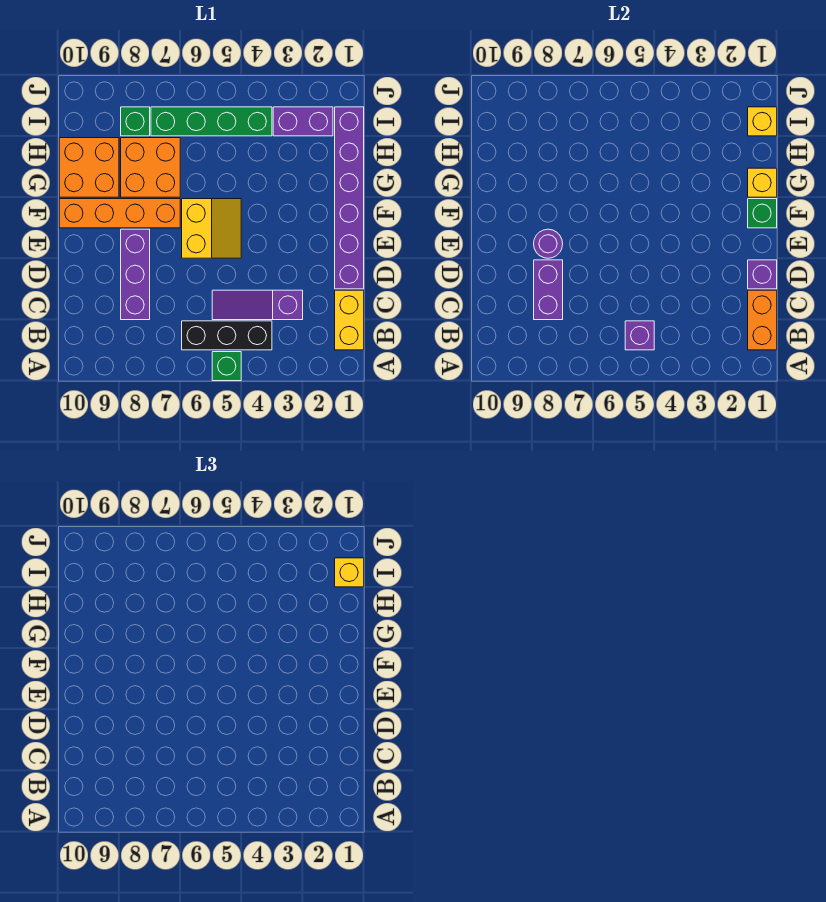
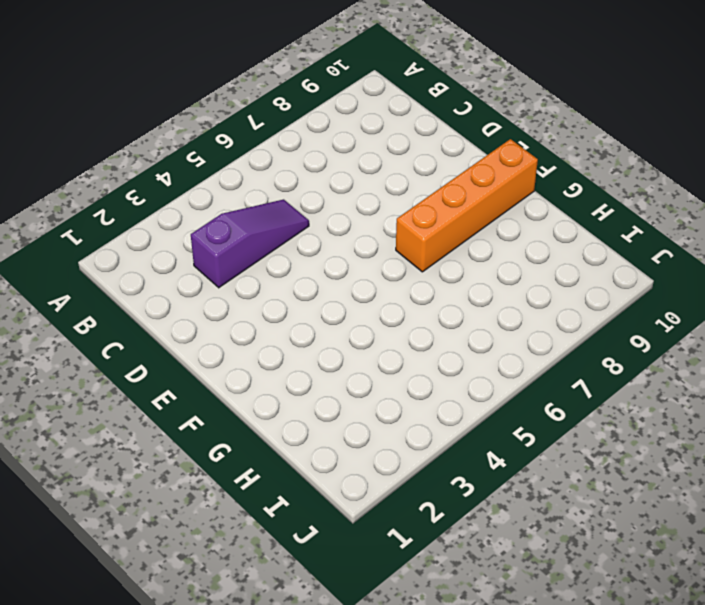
none -> green 1x1 brick [212,352,241,381]
none -> yellow 1x2 brick [335,290,364,350]
none -> black 1x3 brick [182,321,272,350]

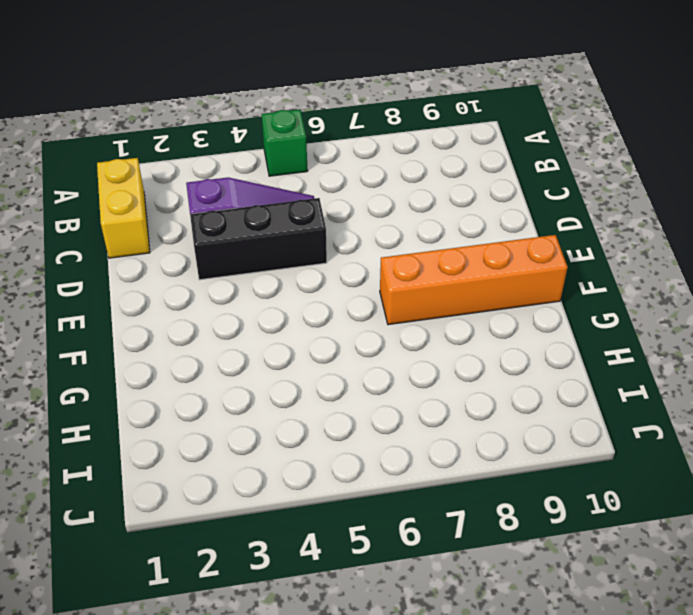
black 1x3 brick [190,198,327,280] -> black 1x3 brick moved to [182,321,272,350]
none -> purple 1x3 brick [121,229,150,320]
none -> purple 1x6 brick [335,107,364,289]
none -> yellow 2x2 slope [182,199,241,258]

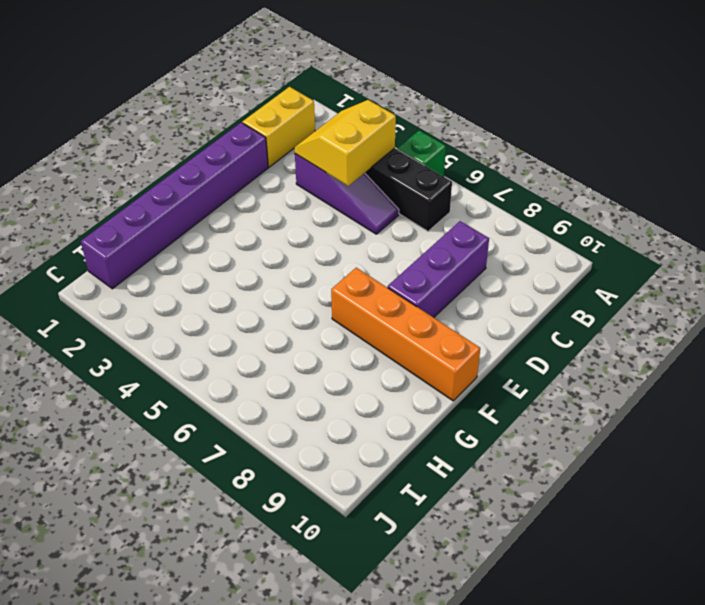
yellow 2x2 slope [294,100,396,186] -> yellow 2x2 slope moved to [182,199,241,258]
none -> orange 2x2 brick [121,138,180,197]
none -> orange 2x2 brick [59,138,119,197]
none -> purple 1x2 brick [273,107,333,136]

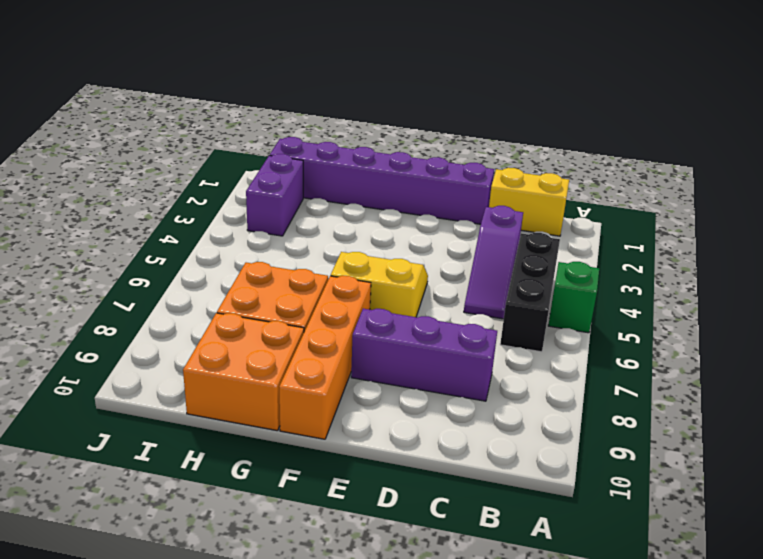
none -> green 1x4 brick [151,107,272,136]
none -> green 1x1 brick [121,107,150,136]
none -> orange 1x2 brick [748,290,777,350]

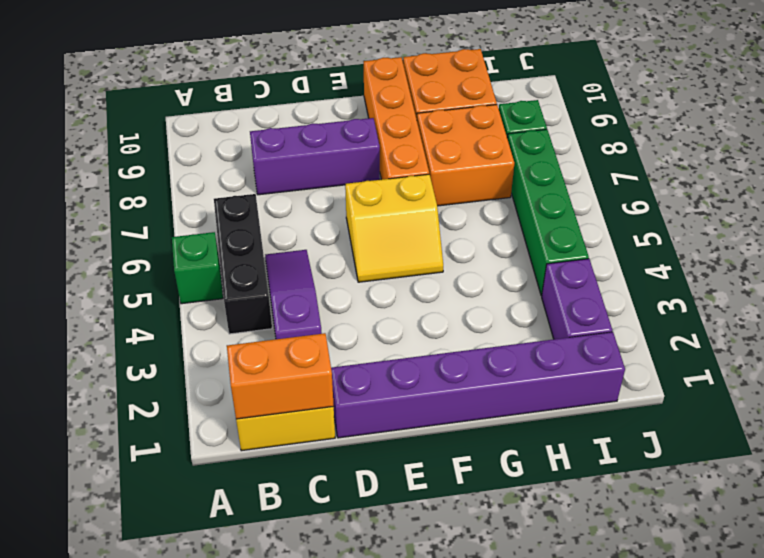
none -> purple 1x1 brick [625,321,654,350]
none -> purple 1x2 brick [534,260,563,320]
none -> purple 1x1 brick [748,260,777,289]

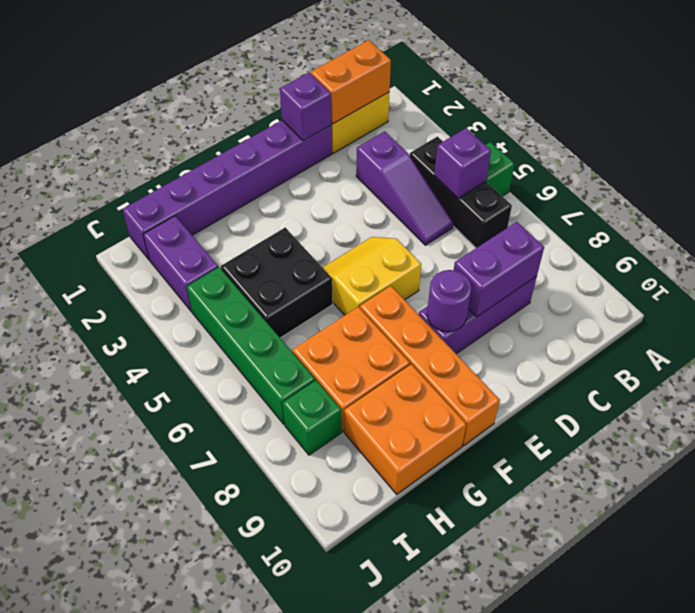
black 2x2 brick [221,228,333,338] -> none
none -> green 1x1 brick [748,199,777,228]
none -> yellow 1x1 brick [748,168,777,197]
none -> yellow 1x1 brick [748,107,777,136]

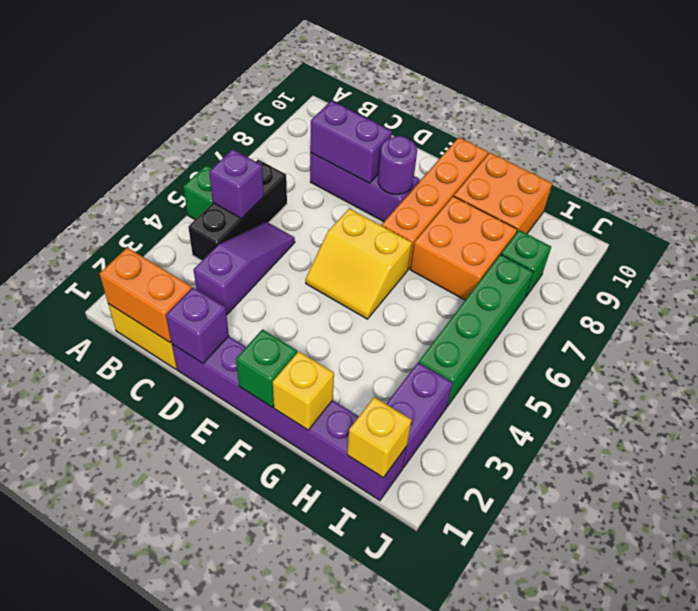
none -> yellow 1x1 brick [335,558,364,587]

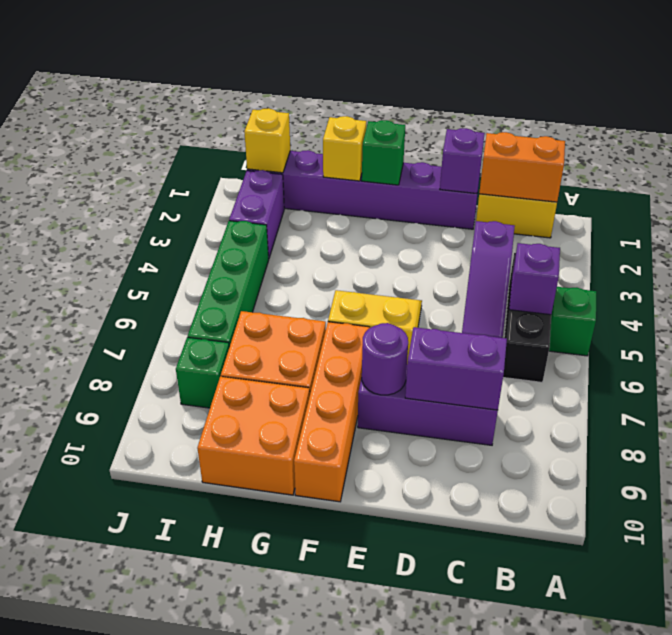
none -> yellow 1x1 brick [335,558,364,587]

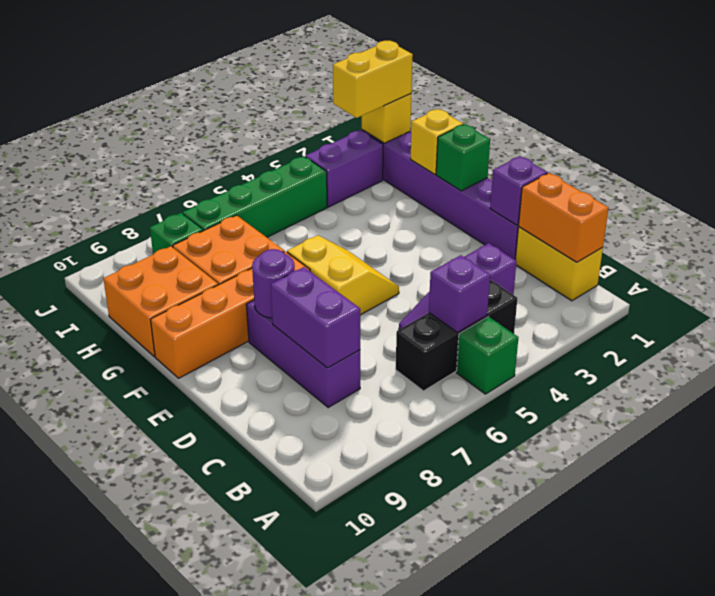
yellow 1x2 brick [333,41,413,118] -> yellow 1x1 brick [335,558,364,587]

